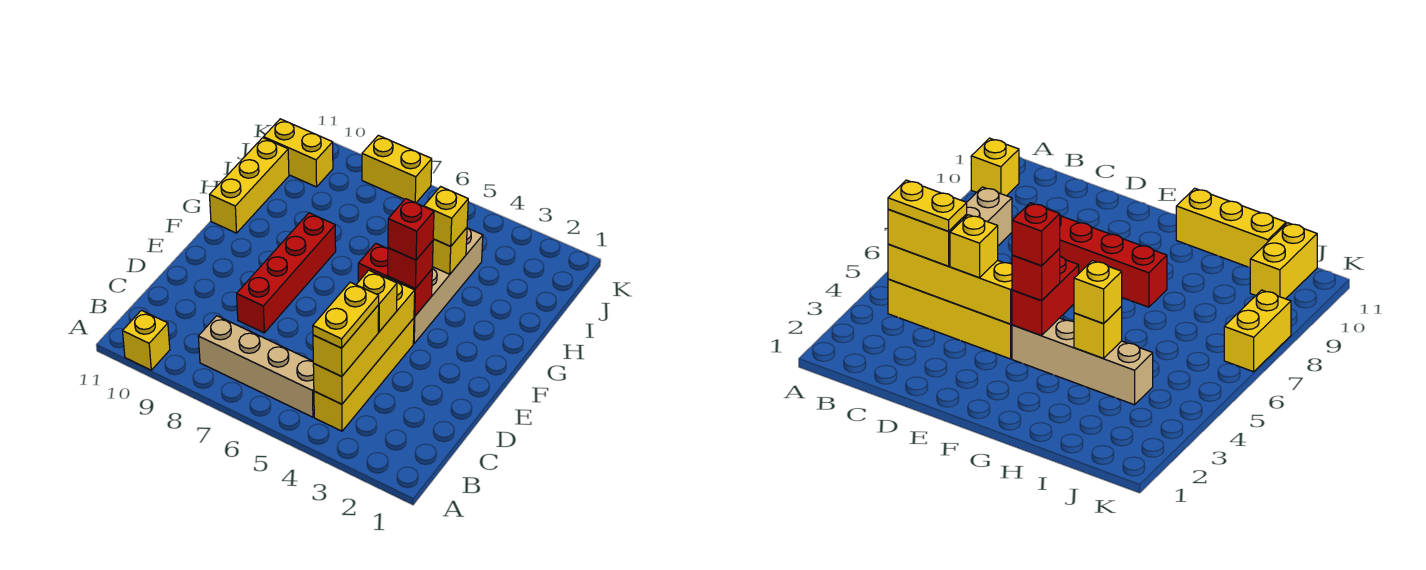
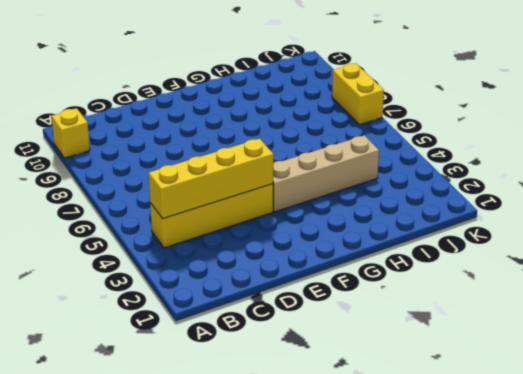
none -> tan 1x4 brick [198,316,314,417]
none -> red 1x4 brick [237,213,336,333]
none -> yellow 1x3 brick [210,138,289,233]

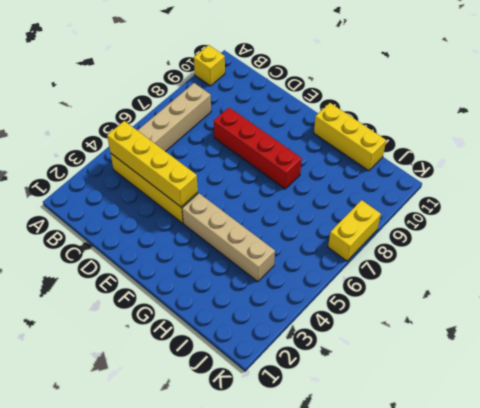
none -> yellow 1x2 brick [264,119,333,187]
none -> red 1x2 brick [358,243,432,317]
none -> yellow 1x1 brick [432,228,467,274]

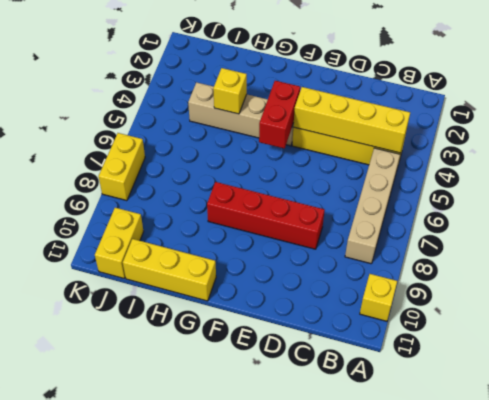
none -> yellow 1x2 brick [313,305,379,377]
none -> yellow 1x1 brick [356,270,397,332]
none -> red 1x1 brick [388,241,433,289]

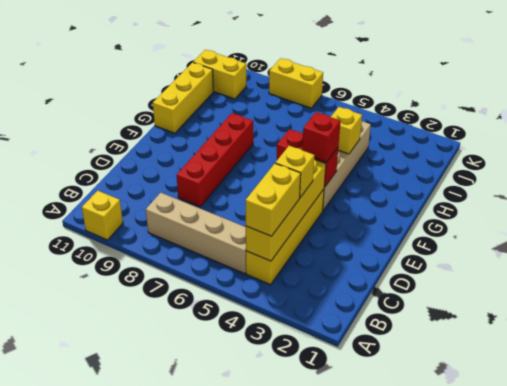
none -> yellow 1x1 brick [424,187,468,246]
none -> yellow 1x2 plate [313,282,379,348]
none -> red 1x1 brick [388,199,434,260]

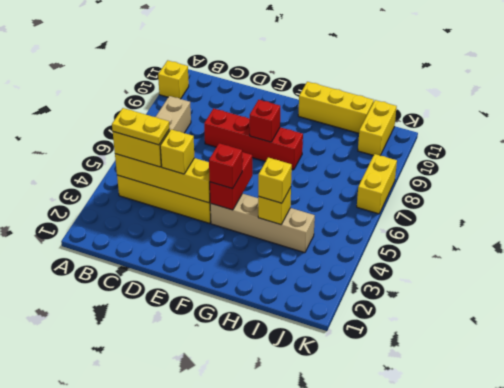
red 1x1 brick [250,100,280,142] -> red 1x1 brick moved to [388,199,434,260]

